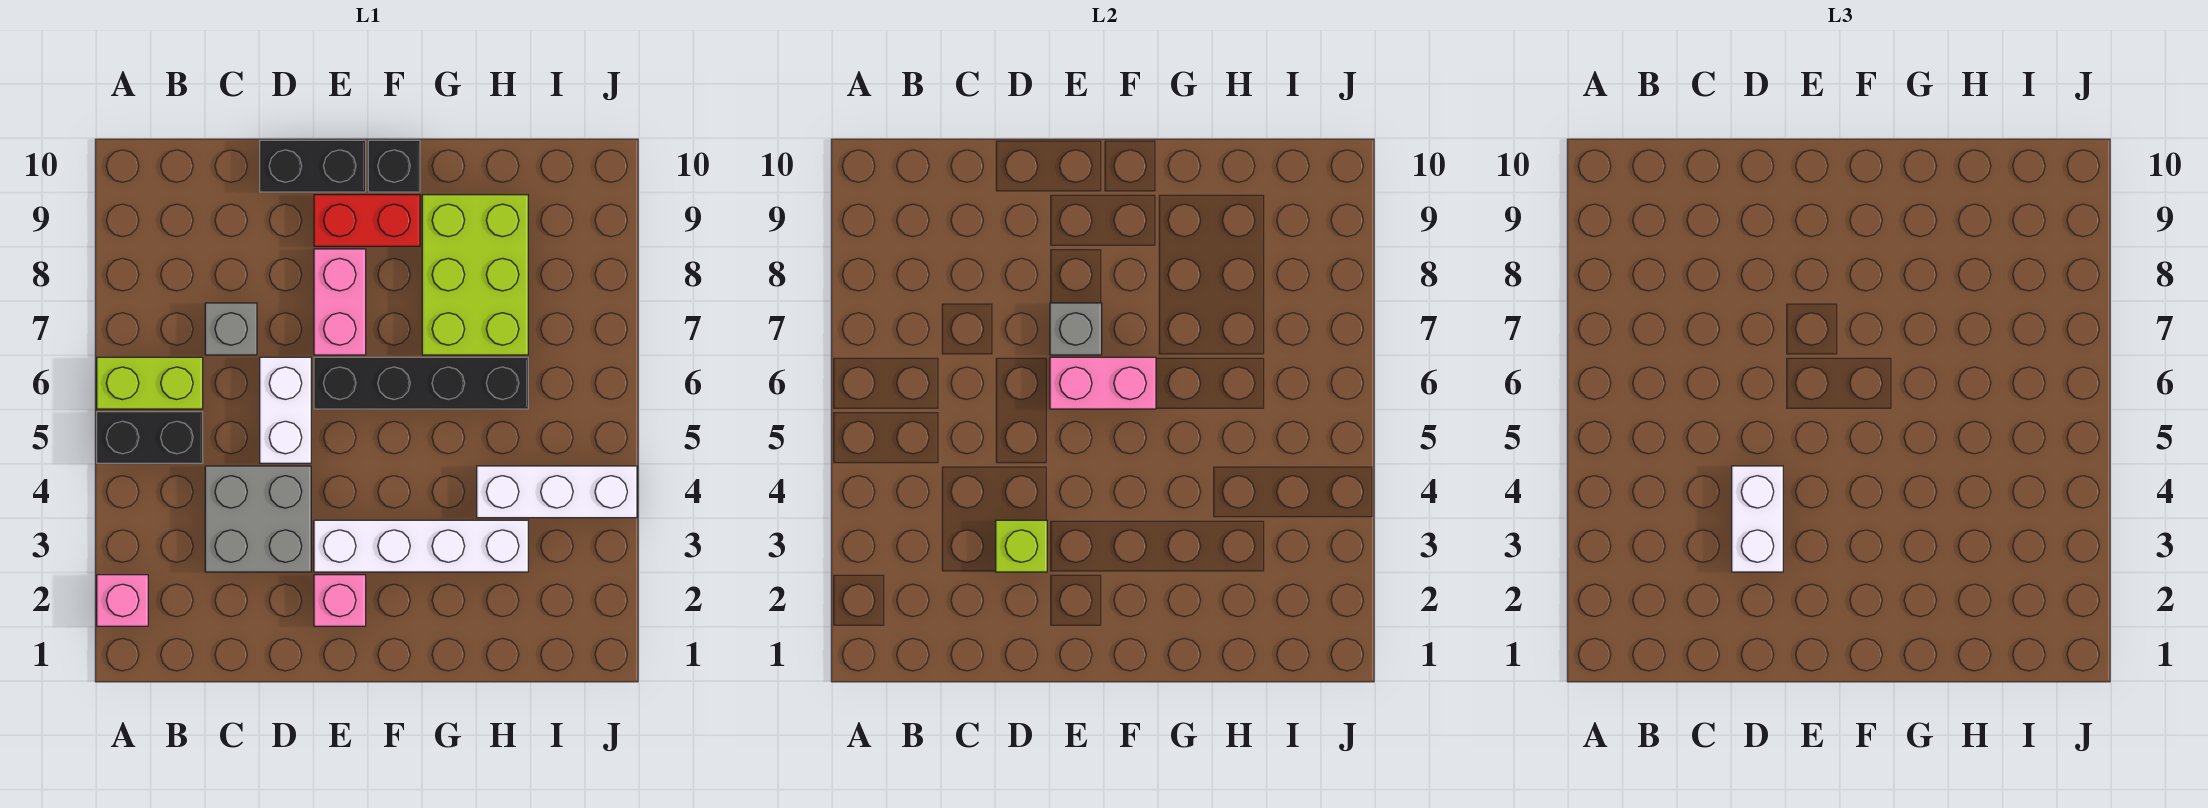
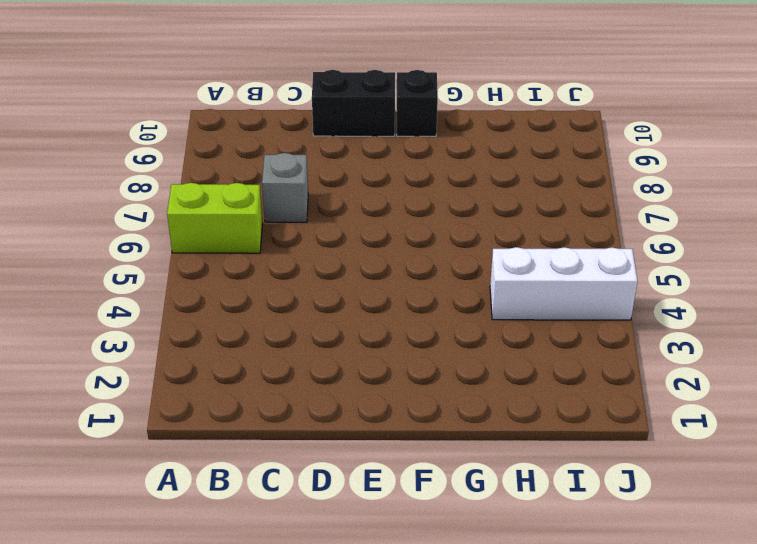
none -> pink 1x1 brick [97,575,148,626]
none -> black 1x2 brick [97,412,203,463]
none -> grey 2x2 brick [205,466,311,572]

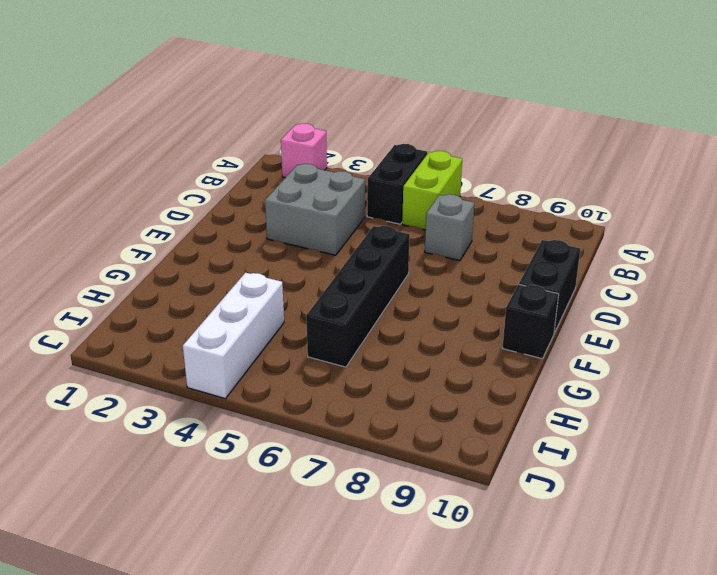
none -> white 1x2 brick [260,357,311,463]
none -> pink 1x1 brick [314,575,366,626]
none -> white 1x4 brick [314,520,528,572]

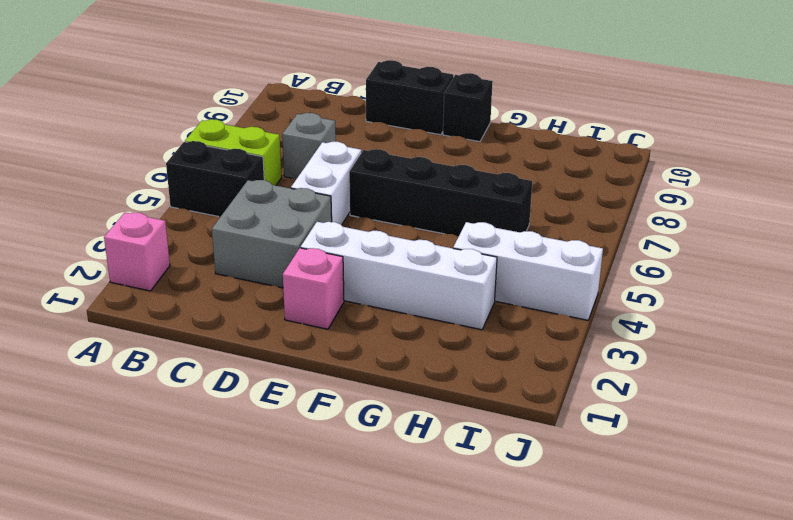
none -> pink 1x2 brick [314,249,366,355]
none -> red 1x2 brick [314,195,420,246]
none -> lime 2x3 brick [422,195,528,355]

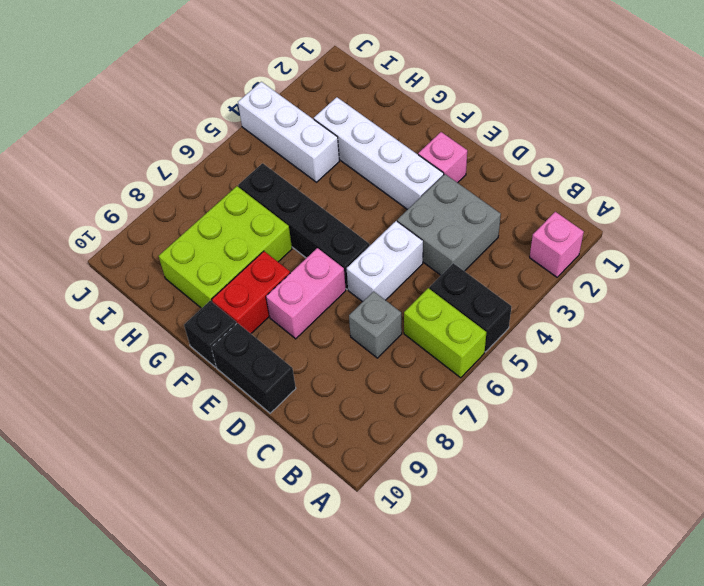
red 1x2 brick [212,251,290,334] -> red 1x2 brick turned to [314,195,420,246]
none -> lime 1x1 brick [996,520,1047,572]
none -> pink 1x2 brick [1050,357,1156,409]
none -> grey 1x1 brick [1050,303,1102,355]

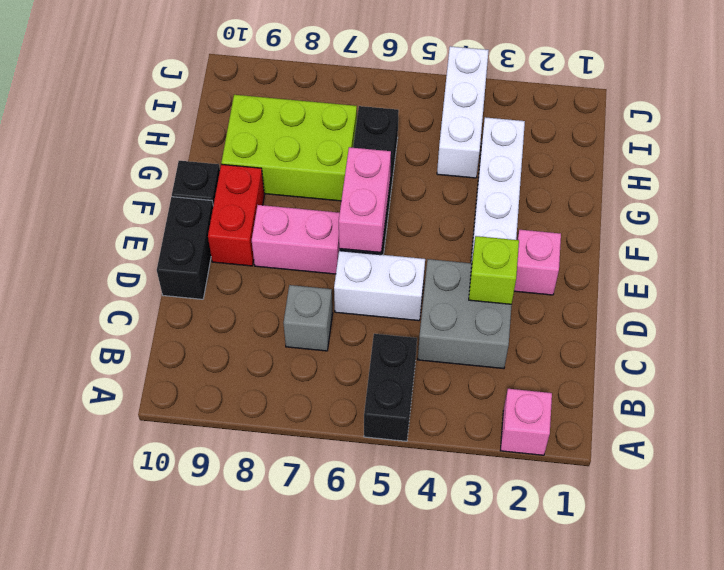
none -> lime 1x2 brick [97,357,203,409]
none -> grey 1x1 brick [1050,303,1102,355]
none -> white 1x2 brick [1732,466,1783,572]

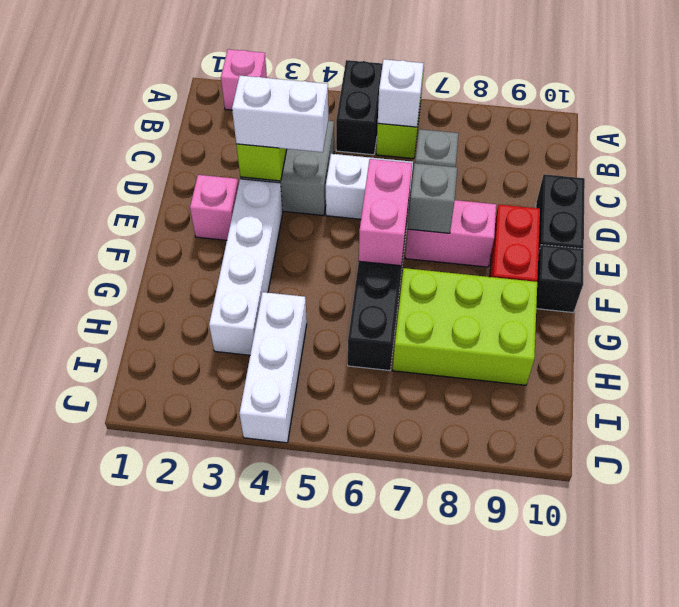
white 1x1 brick [378,59,424,127] -> none

